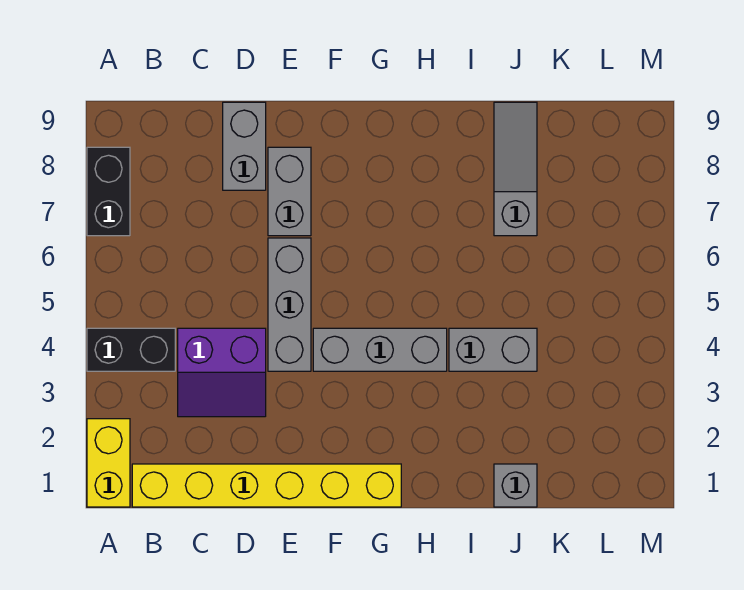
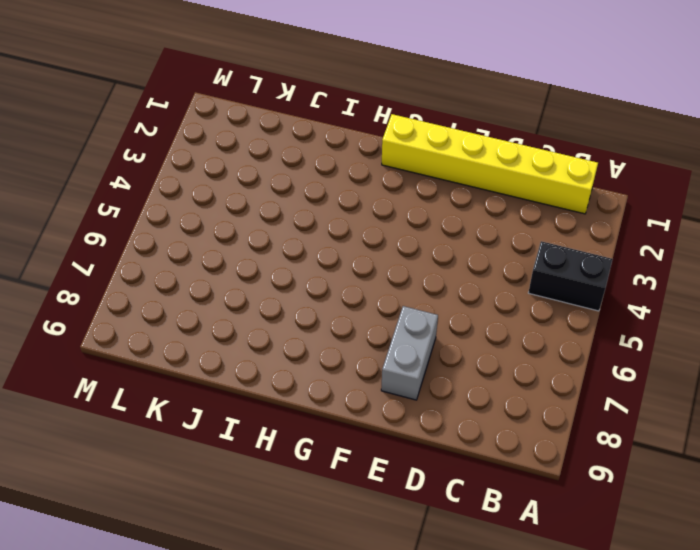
none -> yellow 1x2 brick [87,419,130,507]
none -> black 1x2 brick [87,147,130,236]
none -> purple 2x2 slope [178,328,266,417]

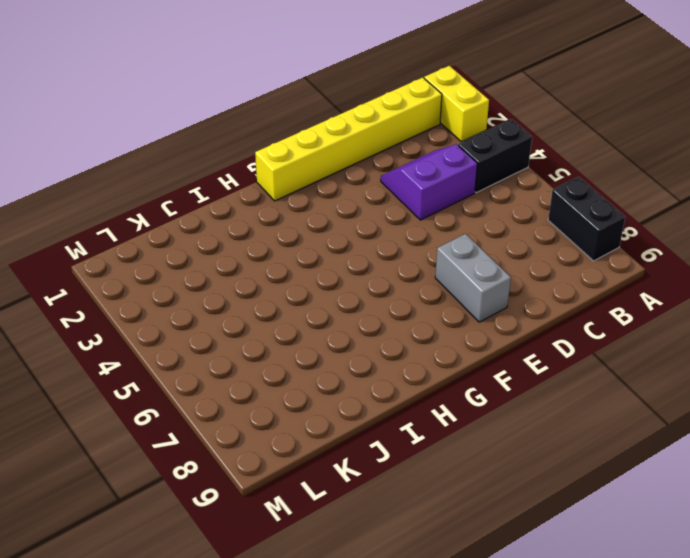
none -> grey 1x2 brick [223,102,266,190]
none -> grey 1x3 brick [268,238,311,371]
none -> grey 1x3 brick [313,328,447,371]

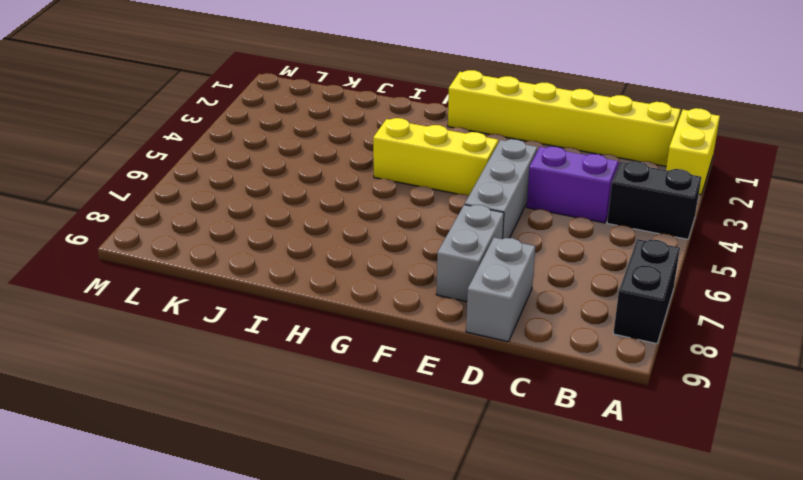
yellow 1x3 brick [373,118,498,195] -> grey 1x3 brick [313,328,447,371]
none -> grey 1x2 brick [449,328,537,371]
none -> grey 1x1 brick [494,464,537,507]
none -> grey 1x3 slope [494,102,537,236]

